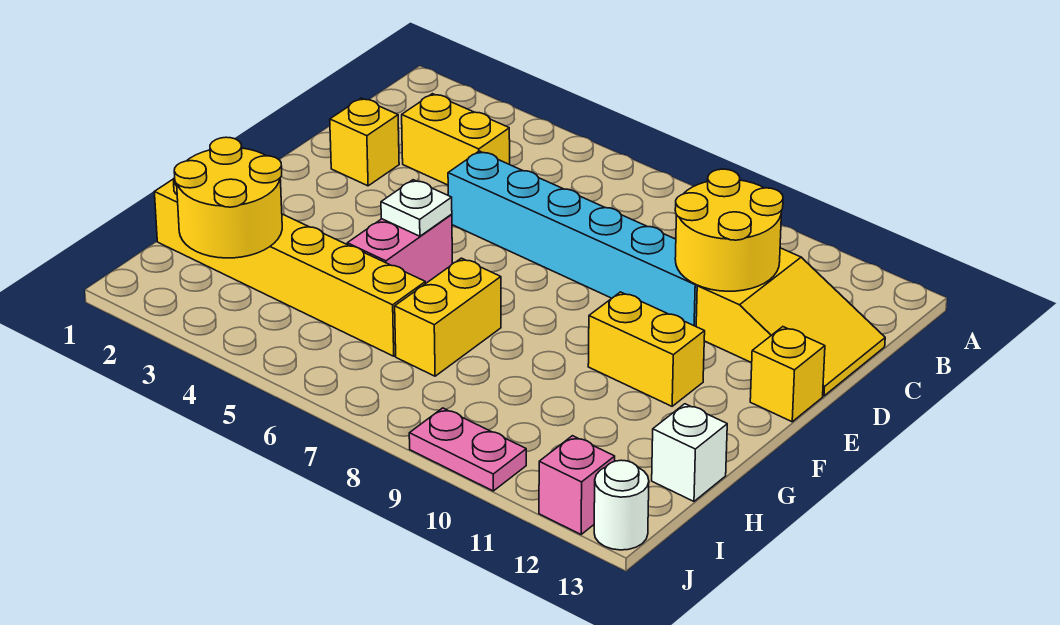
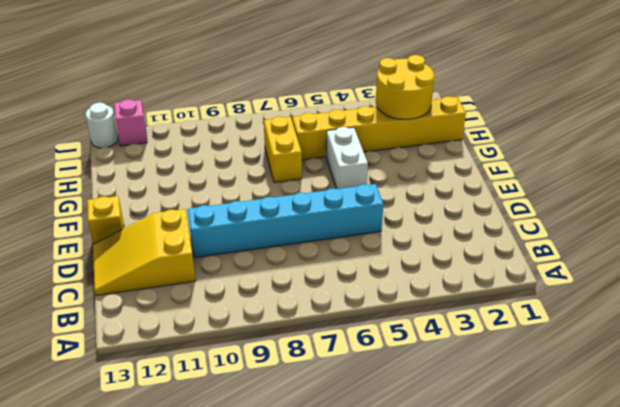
white 1x2 brick [326,127,368,189] -> pink 1x2 brick [347,214,452,284]
none -> yellow 1x2 brick [402,94,510,185]
none -> yellow 1x1 brick [330,98,399,186]
none -> yellow 1x2 brick [588,292,705,406]

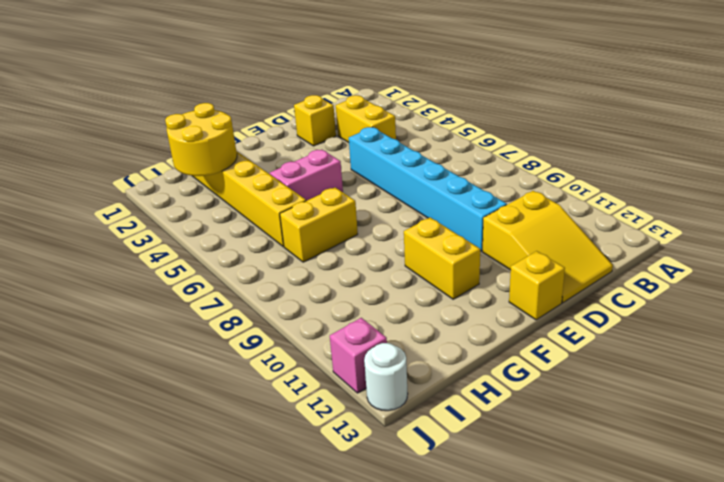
none -> white 1x1 brick [652,404,727,501]
none -> pink 1x2 plate [409,408,526,491]
none -> yellow 2x2 round brick [675,169,783,291]

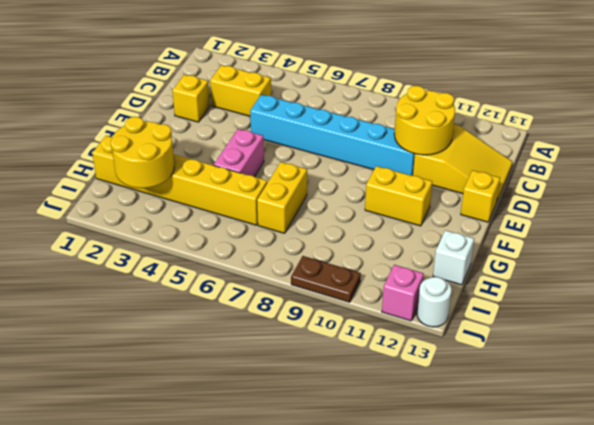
brown 1x2 plate [291,256,361,302] -> pink 1x2 plate [409,408,526,491]
none -> white 1x1 plate [381,180,452,236]

